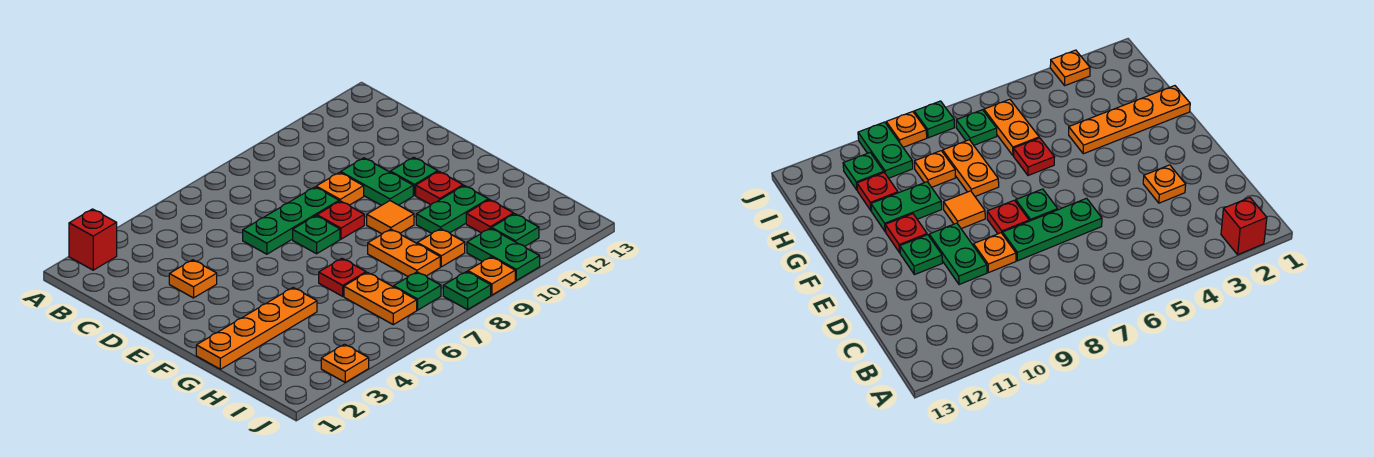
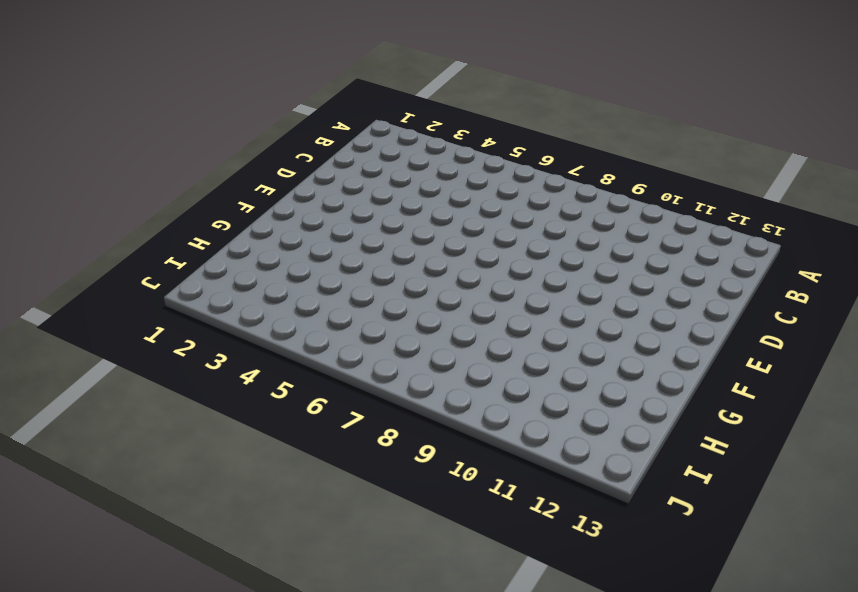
none -> red 1x1 brick [69,209,117,270]
none -> orange 1x1 plate [169,260,217,298]
none -> green 1x3 plate [243,187,339,254]

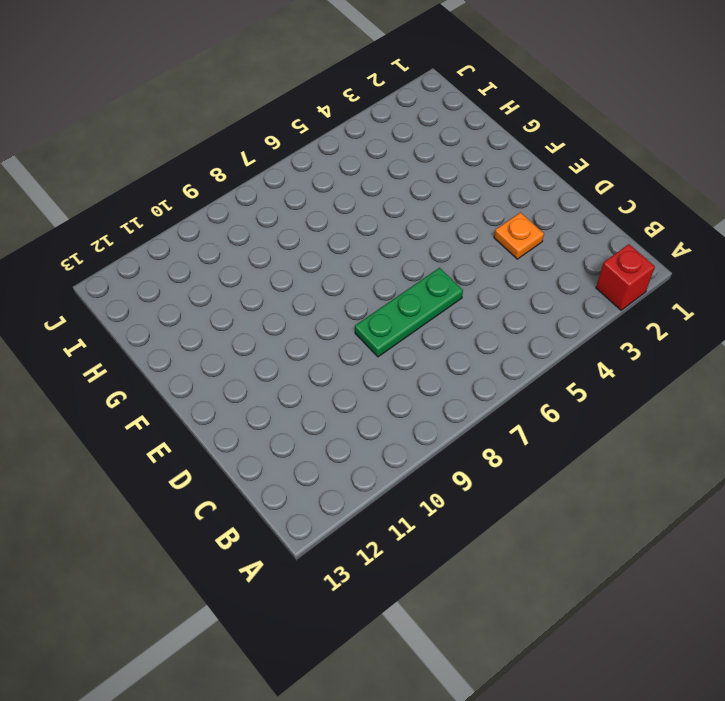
none -> orange 1x1 plate [316,172,364,205]
none -> green 1x2 plate [341,158,413,205]
none -> green 1x1 plate [293,216,340,254]

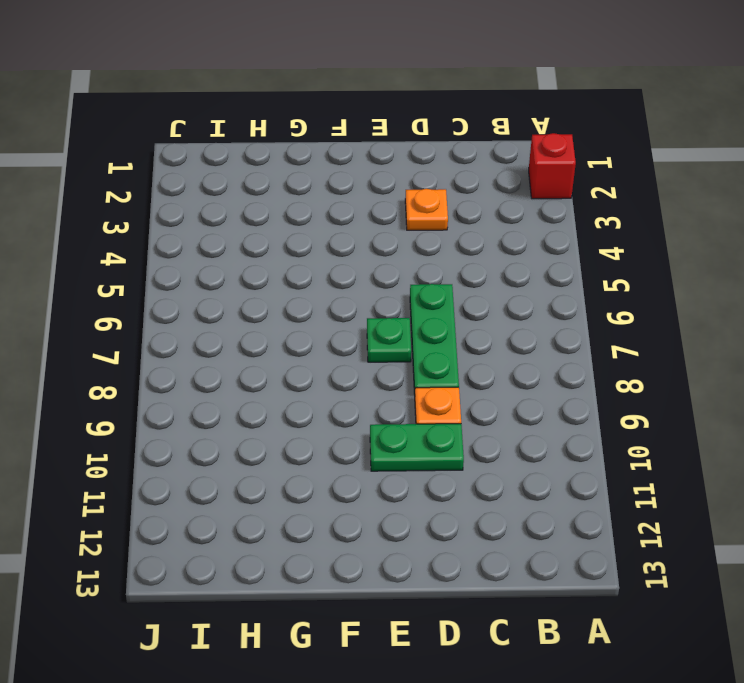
none -> red 1x1 plate [317,201,364,239]
none -> green 1x1 plate [390,157,438,195]
none -> orange 1x1 tile [367,201,414,234]

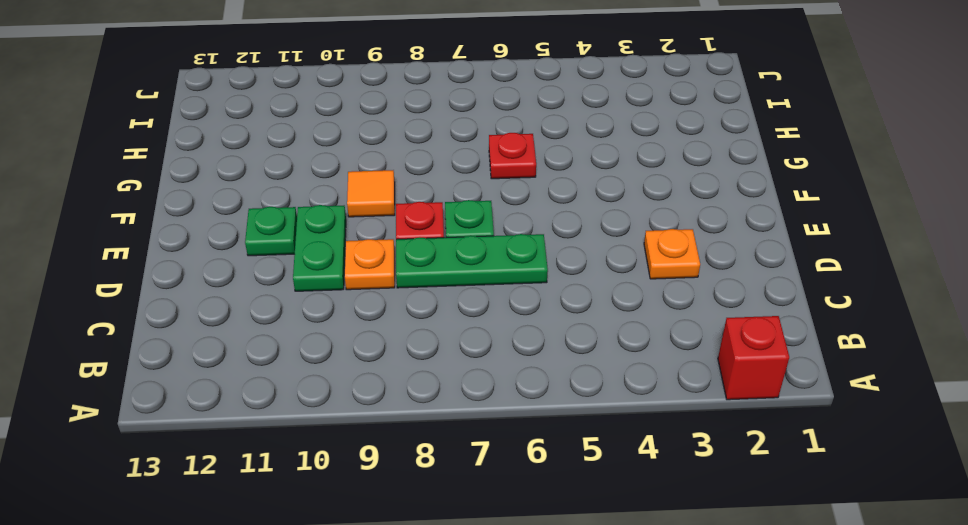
none -> red 1x1 plate [416,172,463,205]
none -> orange 1x4 plate [196,288,317,369]
none -> orange 1x2 plate [368,229,440,276]

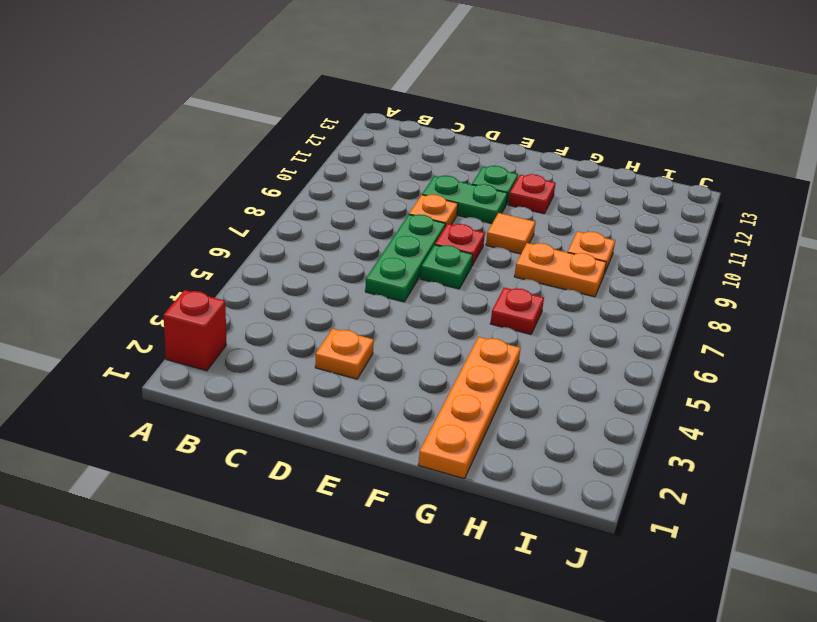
none -> green 1x2 plate [416,186,488,233]
none -> orange 1x2 plate [344,272,417,325]
none -> red 1x1 plate [466,200,514,233]

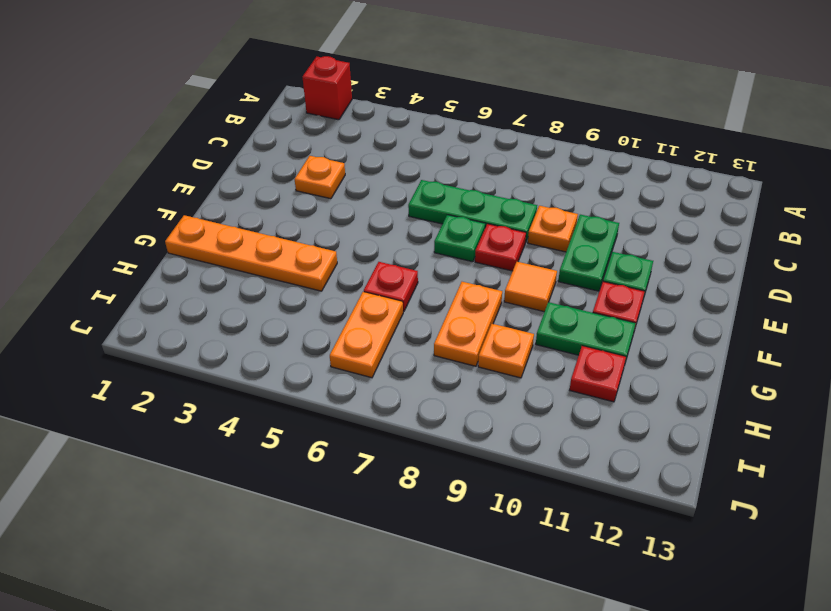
none -> green 1x1 plate [394,272,441,310]
none -> green 1x2 plate [467,228,540,280]
none -> green 1x1 plate [492,214,539,246]

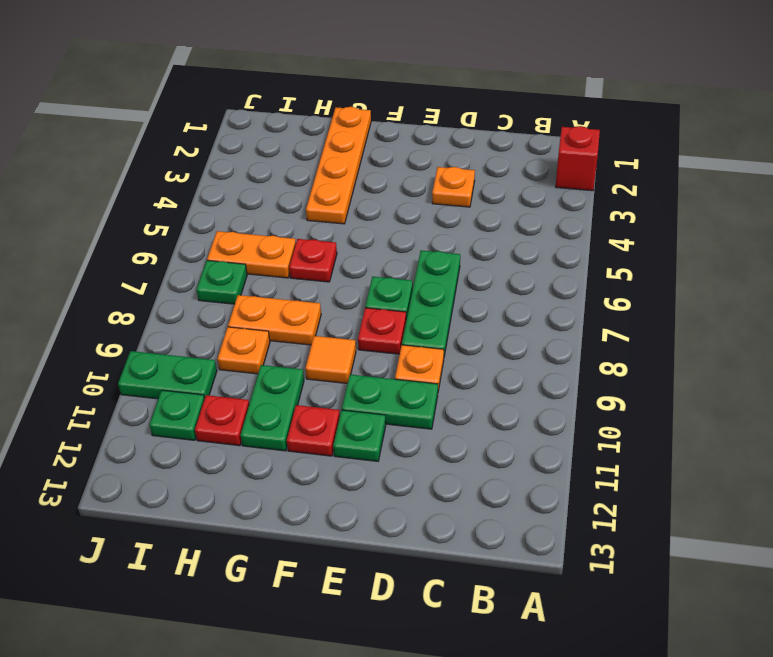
none -> orange 1x1 plate [321,344,369,382]
none -> green 1x1 plate [443,271,491,310]
none -> orange 1x1 plate [468,257,515,295]

